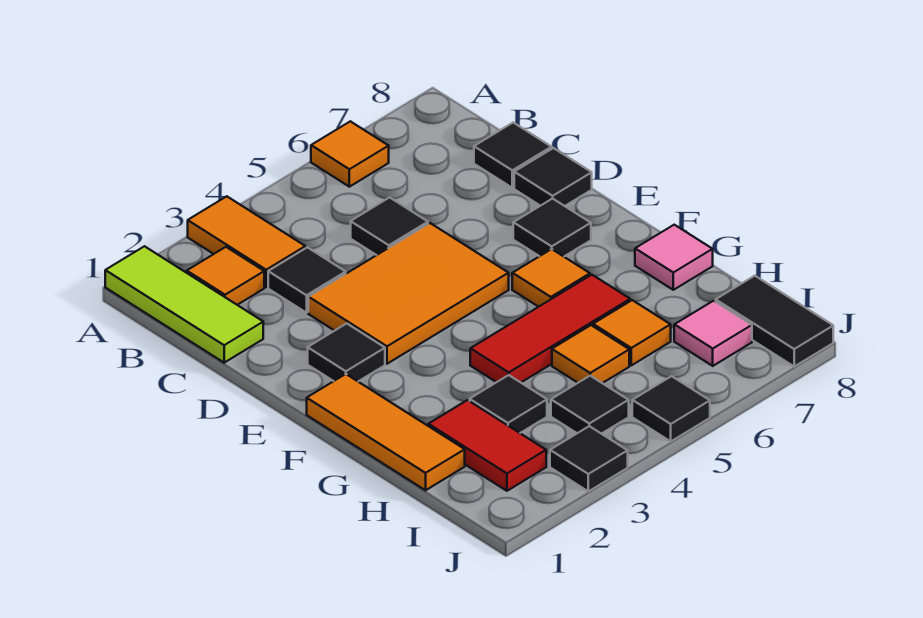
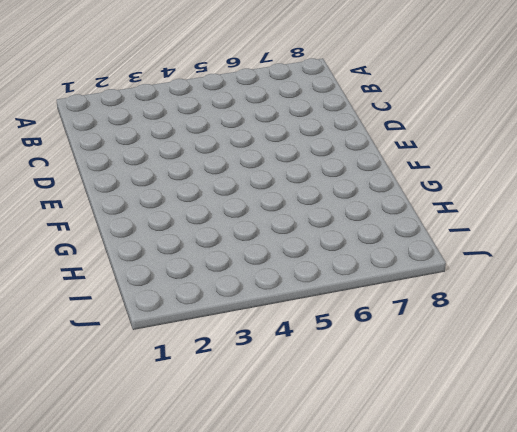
none -> lime 1x3 tile [105,246,263,363]
none -> orange 1x2 tile [188,196,305,287]
none -> orange 1x1 tile [311,121,389,187]

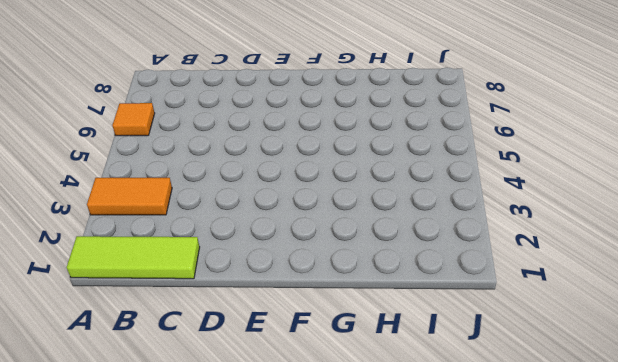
none -> orange 1x1 tile [187,247,264,305]
none -> black 1x1 tile [268,247,346,313]
none -> black 1x1 tile [351,197,428,255]

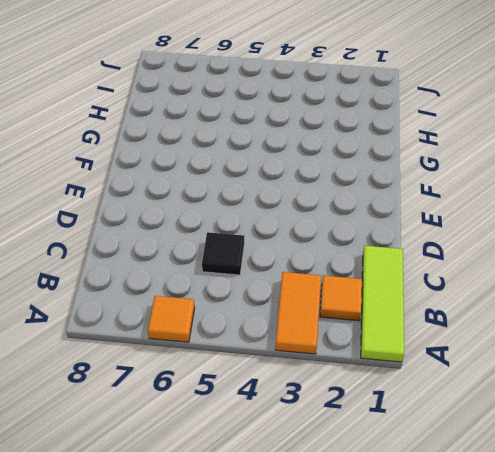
none -> black 1x1 tile [268,247,346,313]
none -> black 1x1 tile [474,123,552,188]
none -> orange 2x3 tile [308,223,509,364]

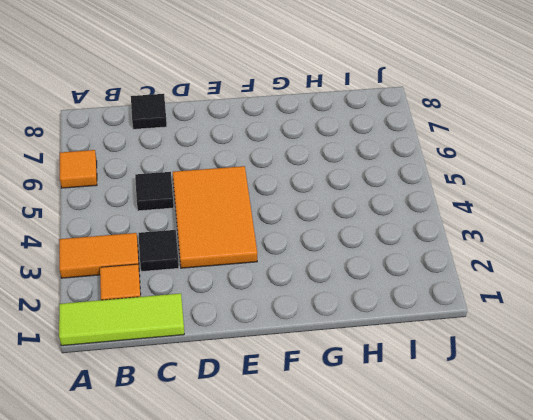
none -> black 1x1 tile [514,148,592,206]
none -> black 1x1 tile [308,324,385,381]
none -> black 1x1 tile [513,198,591,256]

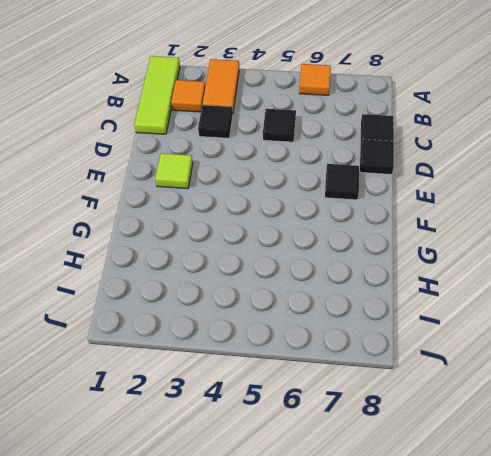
lime 1x1 tile [155,153,193,189] -> black 1x1 tile [308,324,385,381]
none -> orange 2x3 tile [308,223,509,364]
none -> orange 1x3 tile [307,374,465,490]
none -> orange 1x1 tile [512,249,590,307]

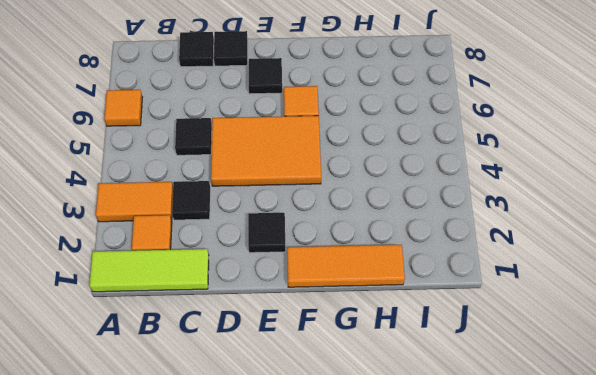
orange 2x3 tile [211,116,321,186] -> orange 2x3 tile turned to [308,223,509,364]
none -> red 1x3 tile [470,275,630,382]
none -> pink 1x1 tile [635,225,713,290]
none -> red 1x2 tile [428,400,546,491]

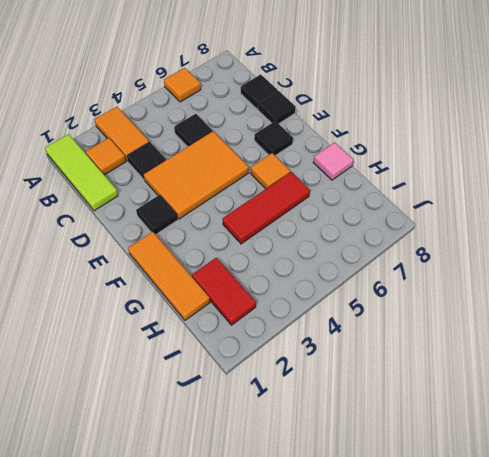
none -> black 1x1 tile [470,375,547,433]
none -> orange 1x1 tile [552,325,629,383]
none -> orange 1x1 tile [593,300,671,365]

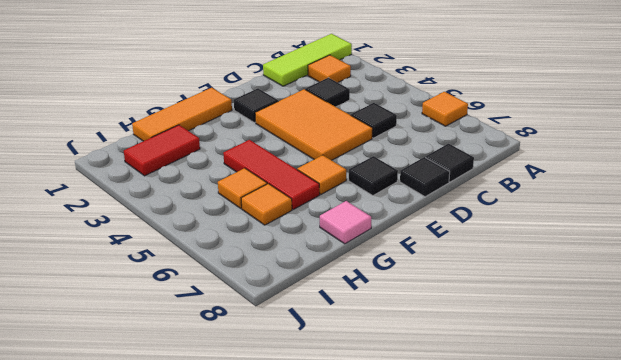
none -> orange 1x2 tile [188,196,305,287]
none -> black 1x1 tile [470,375,547,433]
none -> black 1x1 tile [551,376,629,434]

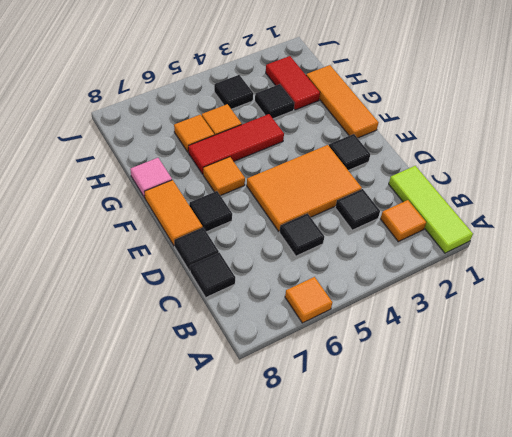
orange 1x2 tile [145,180,203,246] -> orange 1x2 tile moved to [188,196,305,287]
none -> pink 1x1 tile [674,301,752,366]
none -> black 1x2 tile [716,276,833,366]
none -> black 1x1 tile [550,426,628,491]

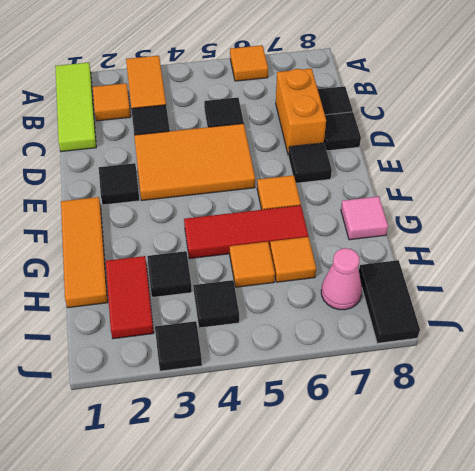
orange 1x2 brick [276,69,326,153] -> none
pink 1x1 cone [321,248,362,310] -> pink 1x1 tile [674,301,752,366]
none -> black 1x1 tile [632,376,710,441]

